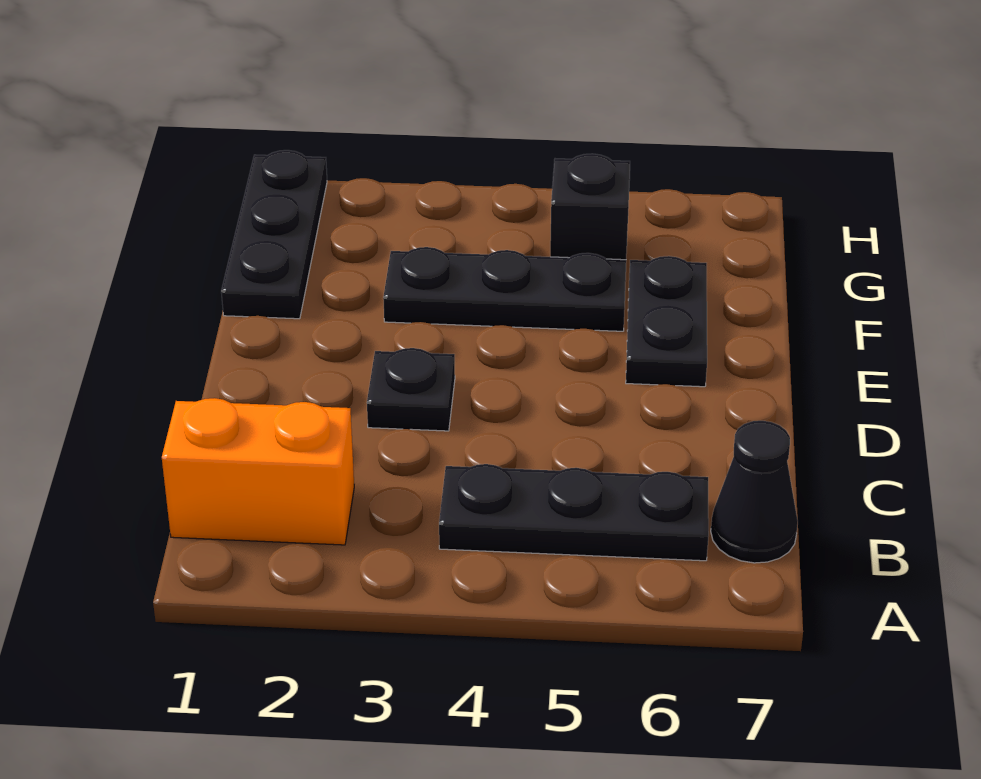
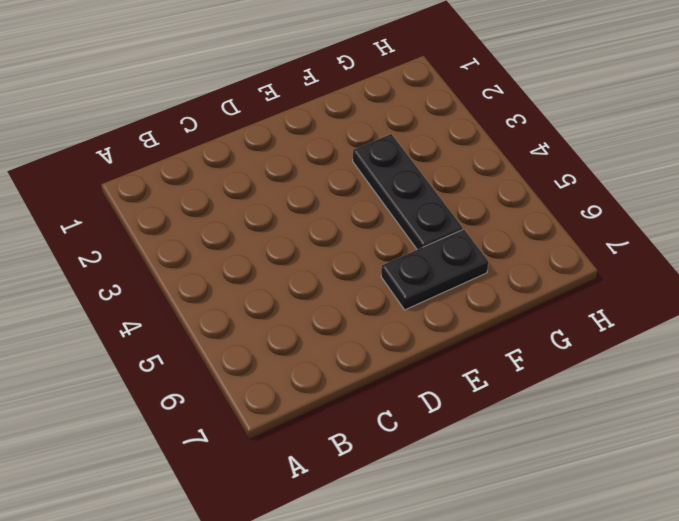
none -> orange 1x2 brick [162,398,354,545]
none -> black 1x3 plate [439,464,709,561]

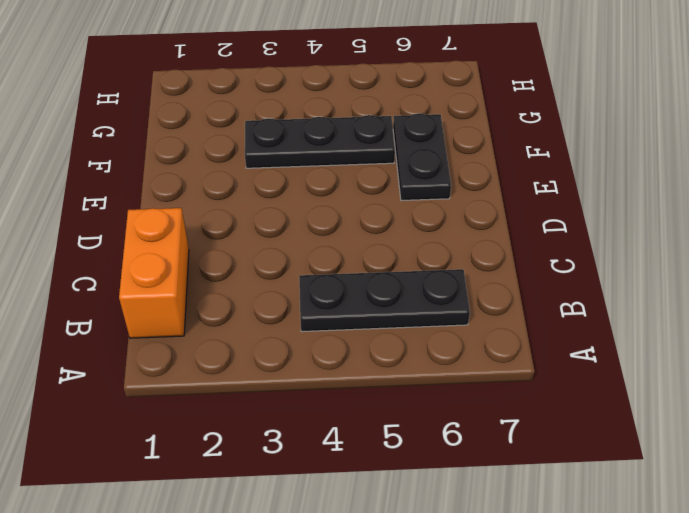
orange 1x2 brick [119,208,189,338] -> orange 1x2 brick turned to [162,398,354,545]
none -> black 1x1 cone [711,421,798,563]
none -> black 1x1 plate [367,348,455,431]

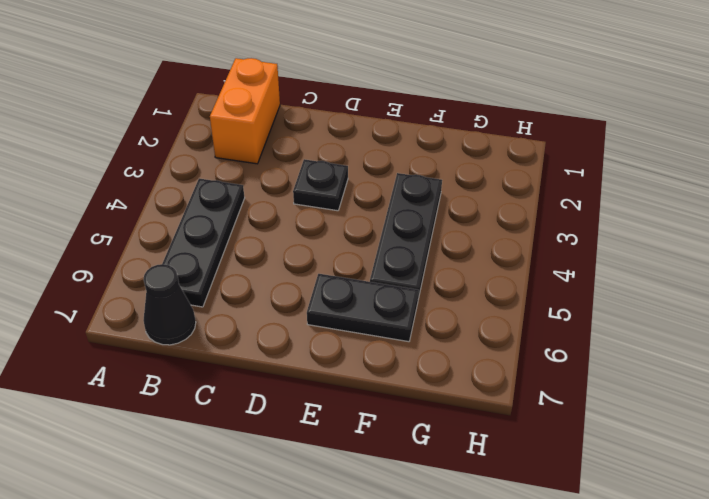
none -> black 1x3 plate [221,150,327,319]
none -> black 1x1 brick [550,154,630,260]

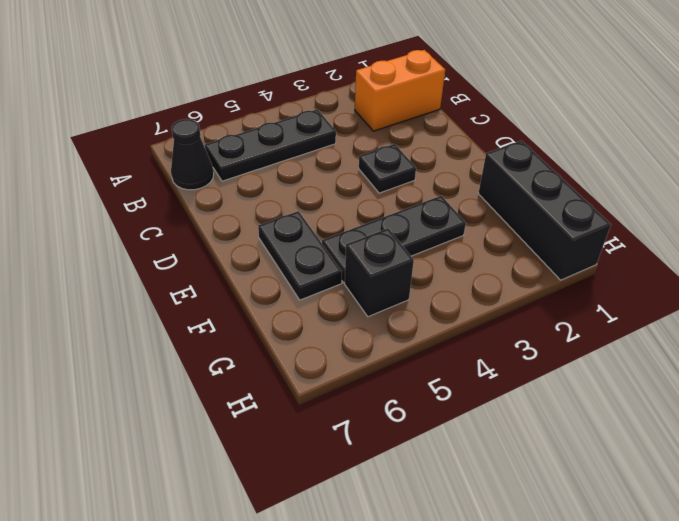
black 1x3 brick [478,141,611,280] -> black 1x3 plate [221,150,327,319]

